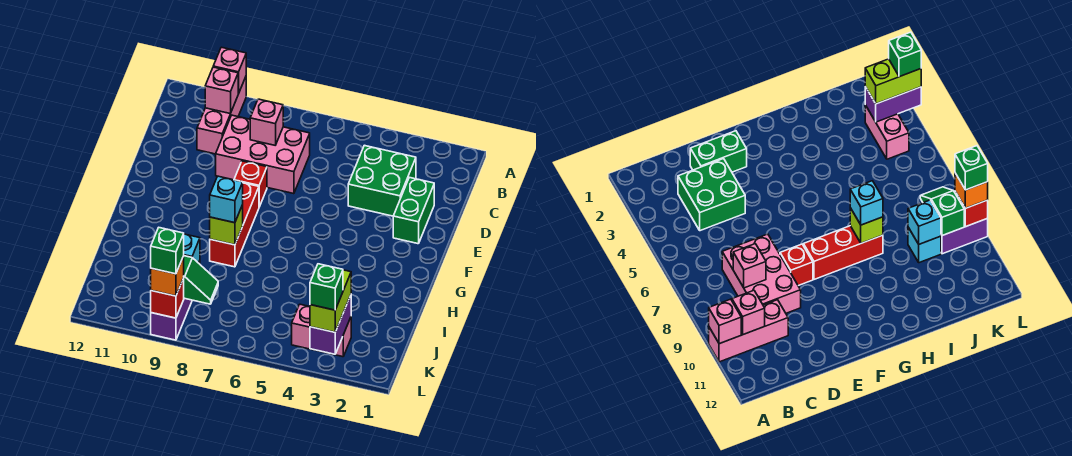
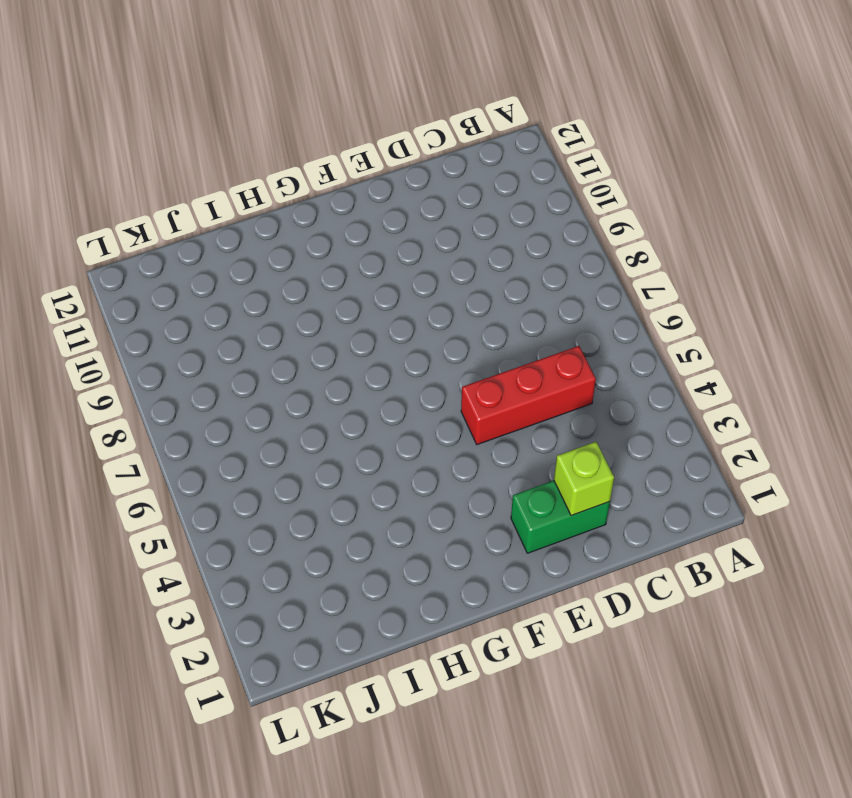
red 1x3 brick [461,346,596,445] -> red 1x3 brick moved to [210,183,259,267]
lime 1x1 brick [554,442,614,516] -> lime 1x1 brick moved to [210,205,243,245]
none -> pink 1x3 brick [197,77,246,154]
none -> green 2x2 brick [348,145,416,216]
none -> pink 2x3 brick [216,115,310,194]

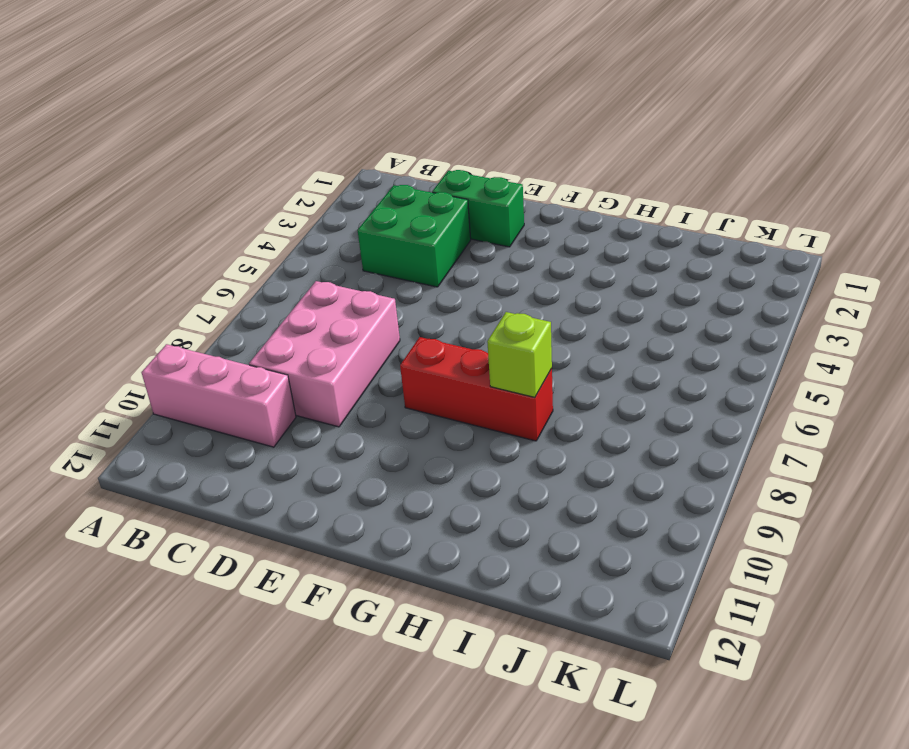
none -> red 1x1 brick [234,161,267,207]
none -> cyan 1x1 brick [908,227,941,263]
none -> pink 1x2 brick [292,304,351,357]

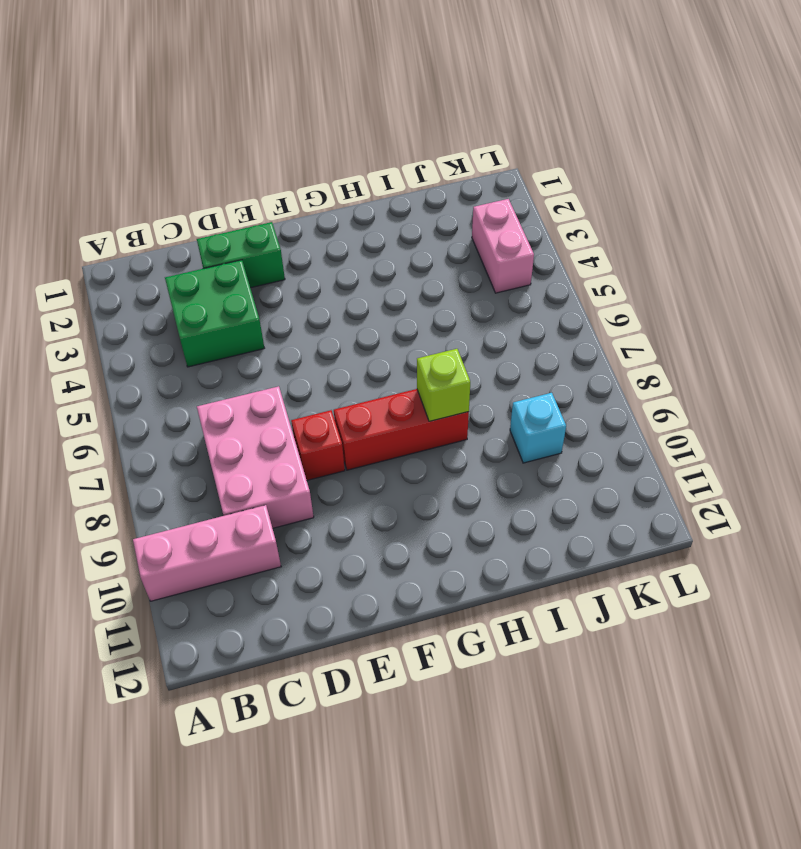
none -> purple 1x2 brick [151,298,192,340]
none -> pink 1x1 brick [213,47,246,93]
none -> pink 1x1 brick [205,67,239,114]

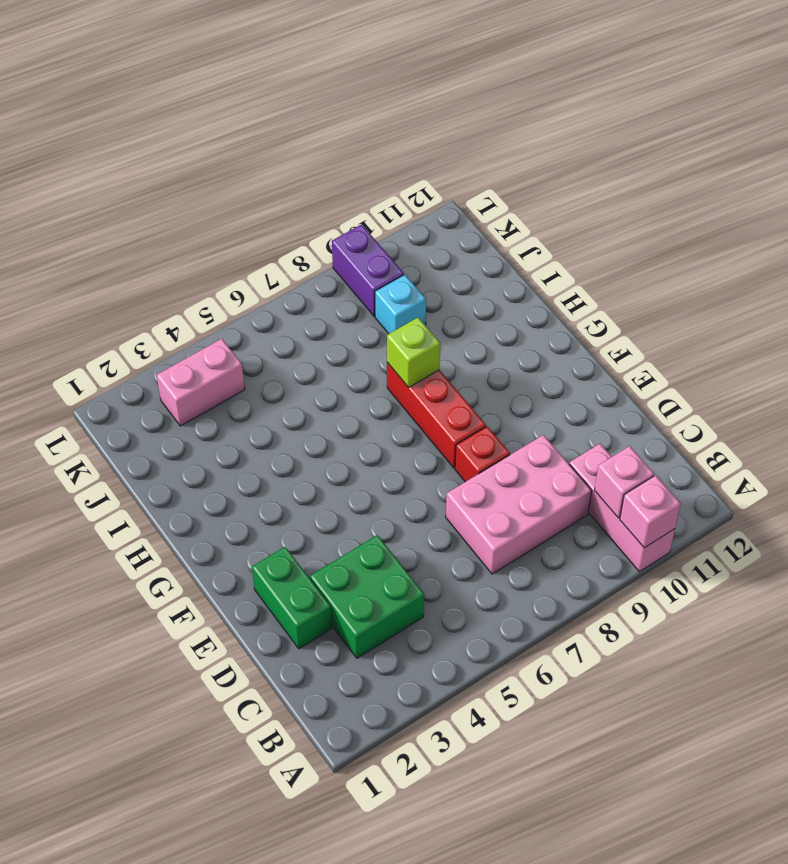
none -> pink 1x1 brick [250,99,283,145]
none -> cyan 1x1 brick [184,234,200,263]
none -> purple 1x2 brick [310,295,351,354]

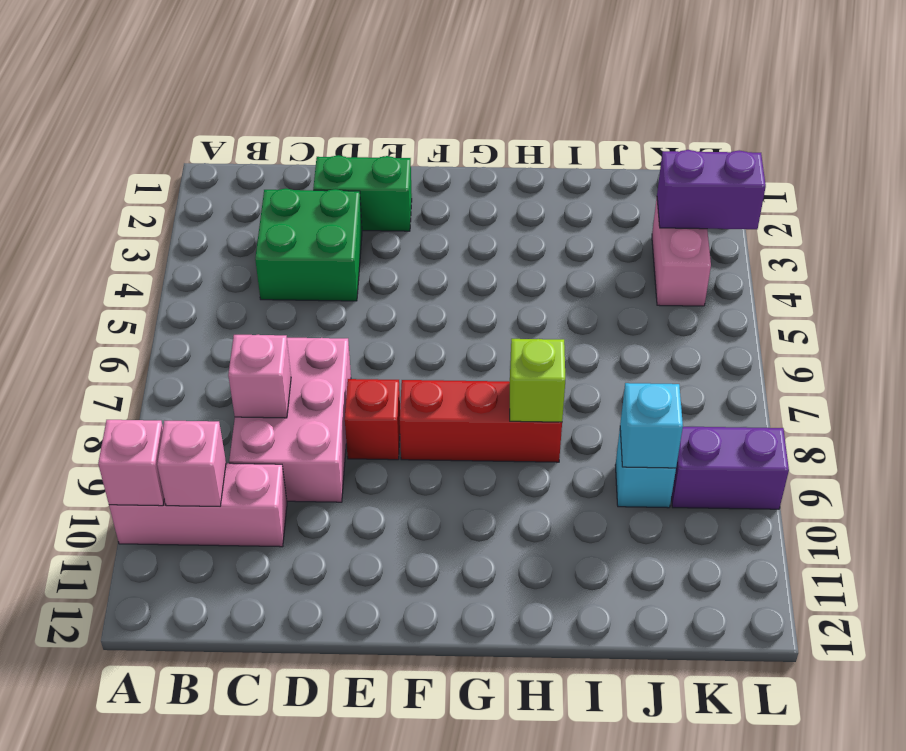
none -> green 1x2 slope [184,256,218,304]
none -> red 1x1 brick [151,278,184,318]
none -> cyan 1x1 brick [210,176,243,223]

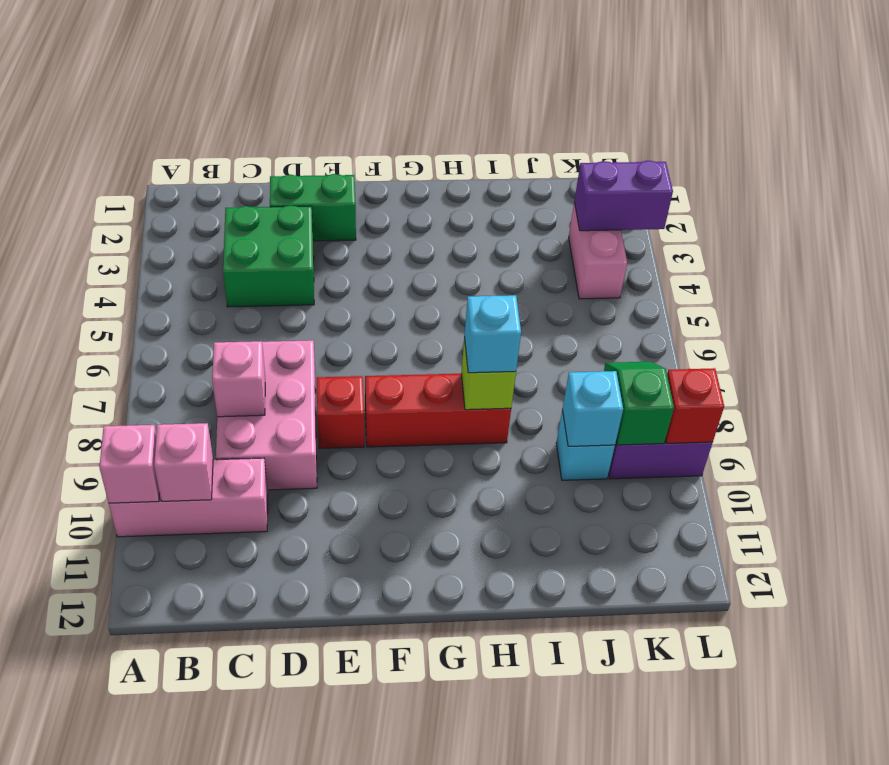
none -> lime 1x2 brick [310,270,351,332]
none -> orange 1x1 brick [151,256,184,296]
none -> green 1x1 brick [310,264,343,310]

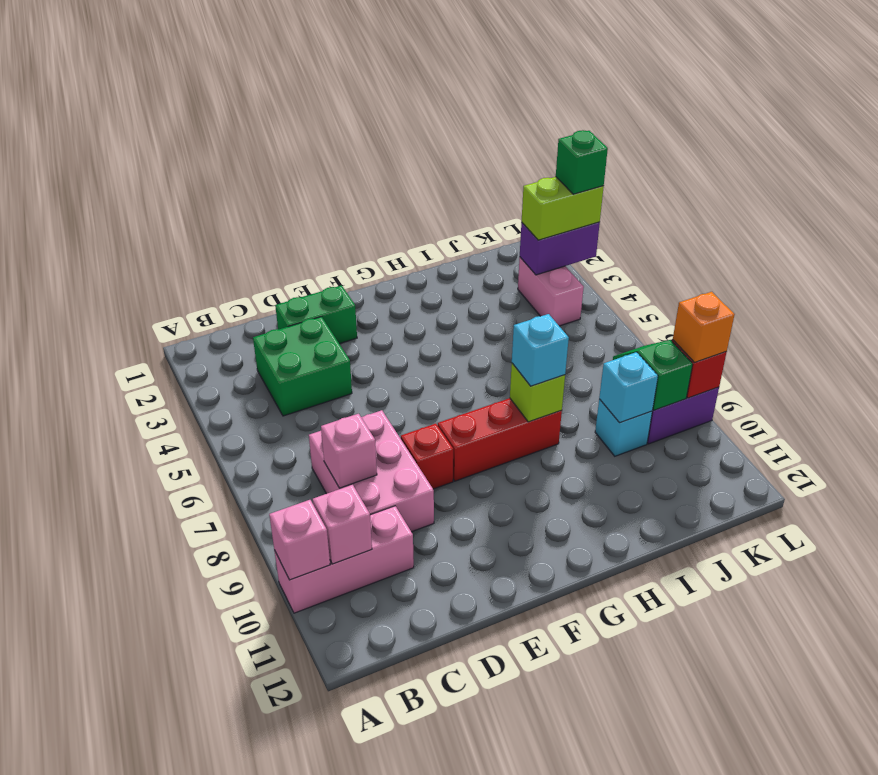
none -> green 1x1 brick [151,228,184,274]

